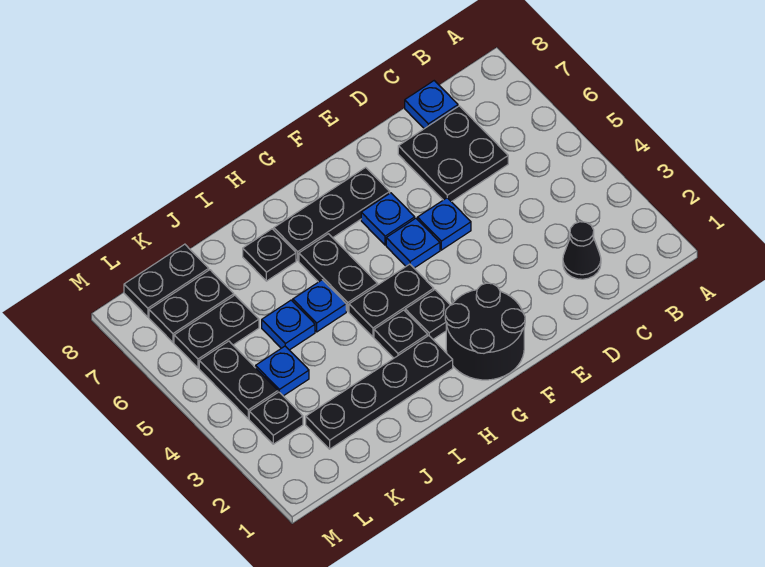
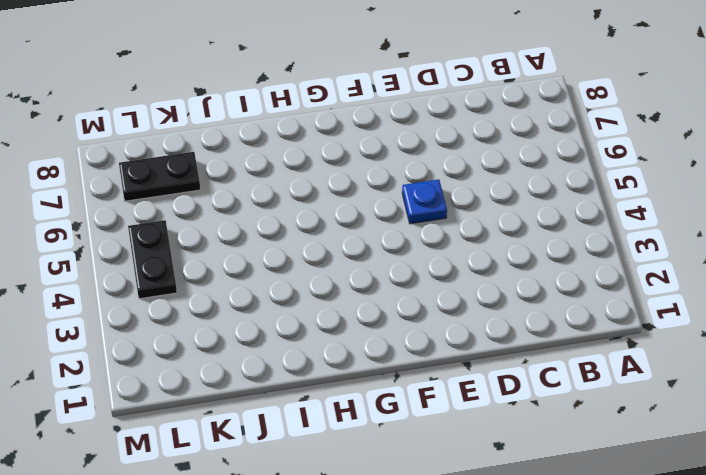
none -> black 1x1 cone [563,222,601,279]
none -> black 2x2 plate [398,106,508,202]
none -> blue 1x1 plate [405,81,458,129]

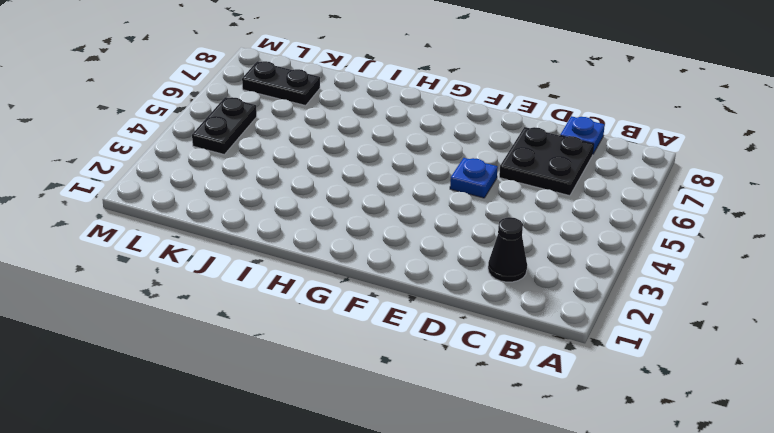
none -> black 2x2 round brick [445,283,525,380]
none -> blue 1x1 plate [386,218,440,268]
none -> blue 1x1 plate [361,193,415,245]

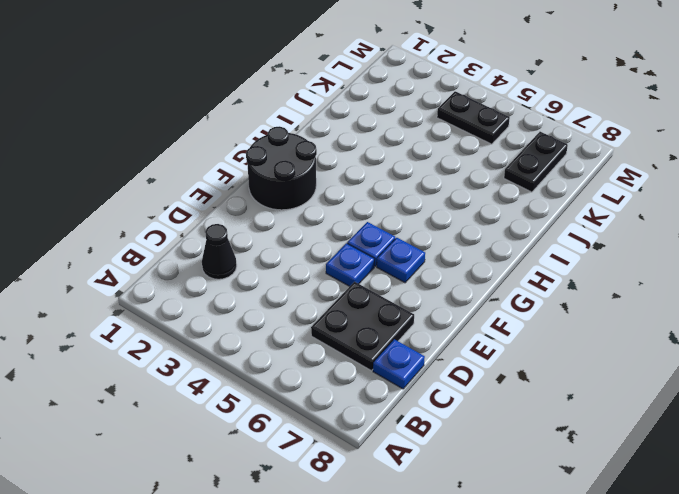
none -> black 1x3 plate [274,167,390,260]
none -> black 1x1 plate [405,290,450,339]
none -> black 1x2 plate [349,264,434,337]

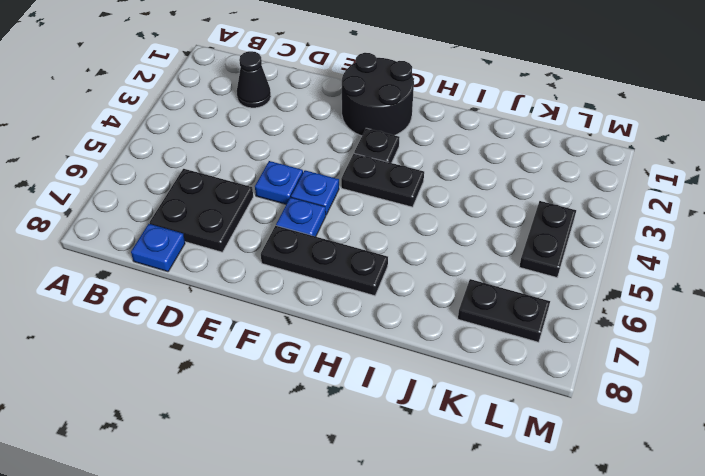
none -> black 1x4 plate [306,336,453,449]
none -> black 1x1 plate [374,310,428,358]
none -> black 1x2 plate [299,234,378,311]

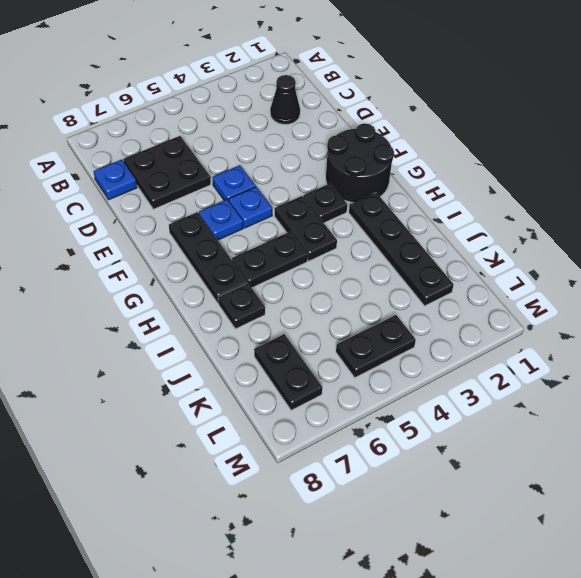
none -> black 1x1 plate [374,310,428,358]
none -> blue 1x1 plate [293,280,346,332]
none -> blue 1x1 plate [262,300,315,350]

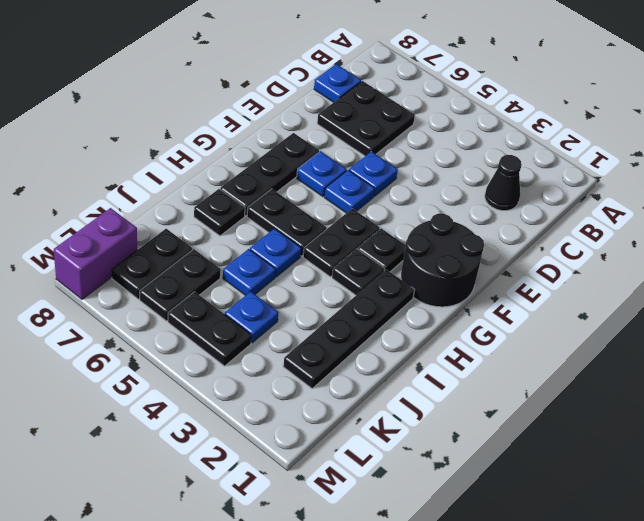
purple 1x2 brick [54,208,137,299] -> black 1x2 plate [124,244,209,317]
none -> black 1x1 plate [249,392,303,444]

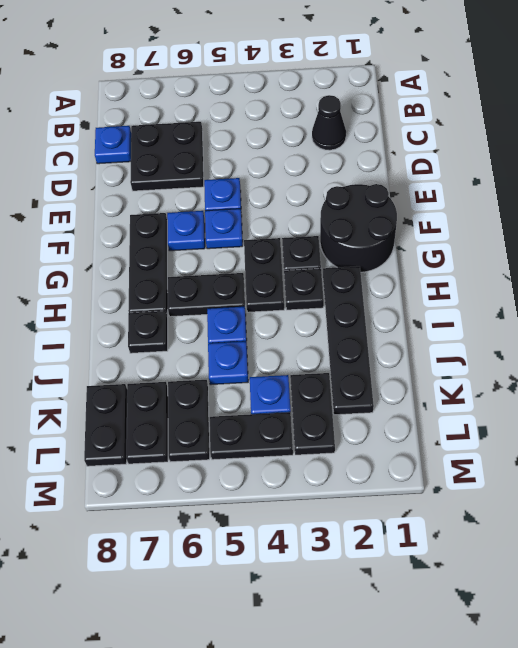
black 1x2 plate [290,373,335,455] -> black 1x1 plate [249,392,303,444]

